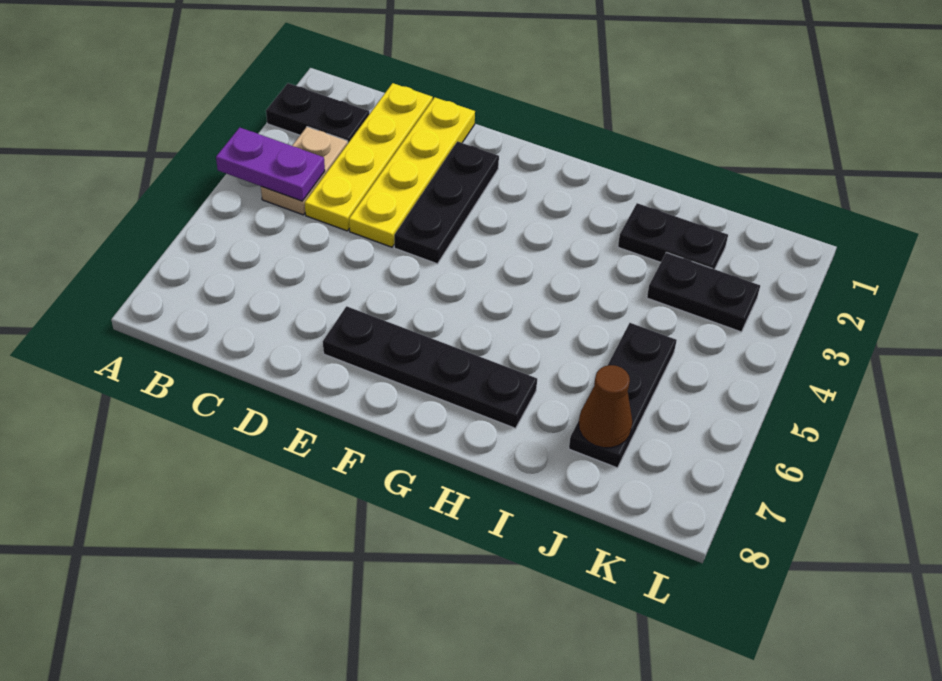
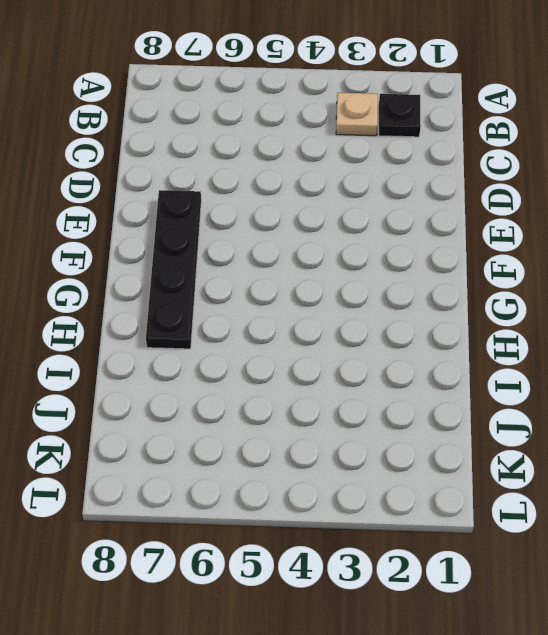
black 1x1 plate [379,94,421,137] -> black 1x2 plate [266,83,369,143]
tan 1x1 plate [336,93,378,136] -> tan 1x2 plate [261,127,348,215]
none -> yellow 1x4 plate [305,83,433,231]
none -> yellow 1x4 plate [349,97,475,247]

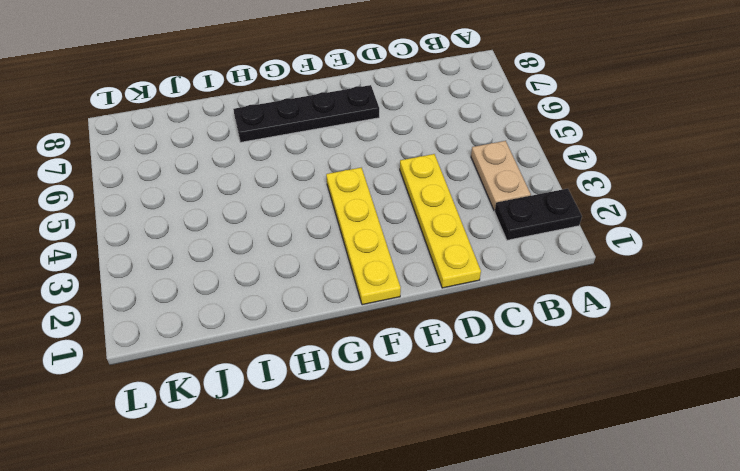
yellow 1x4 plate [326,168,401,305] -> yellow 1x4 plate moved to [305,83,433,231]
none -> black 1x3 plate [394,141,499,264]
none -> black 1x2 plate [618,203,728,269]

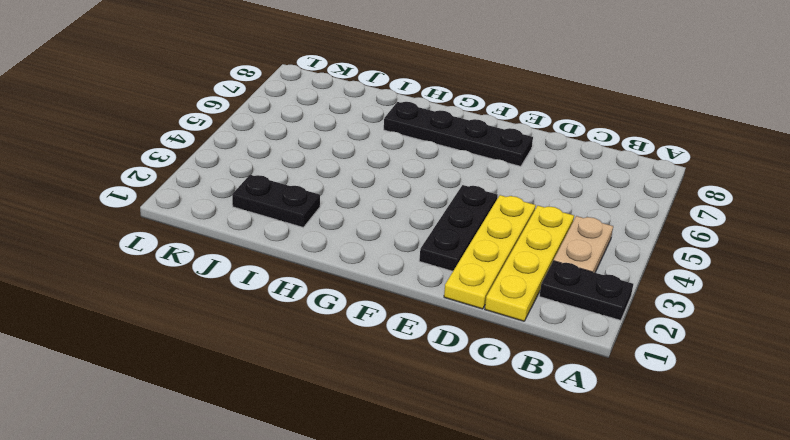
none -> black 1x2 plate [647,252,760,332]
none -> black 1x3 plate [569,323,677,468]

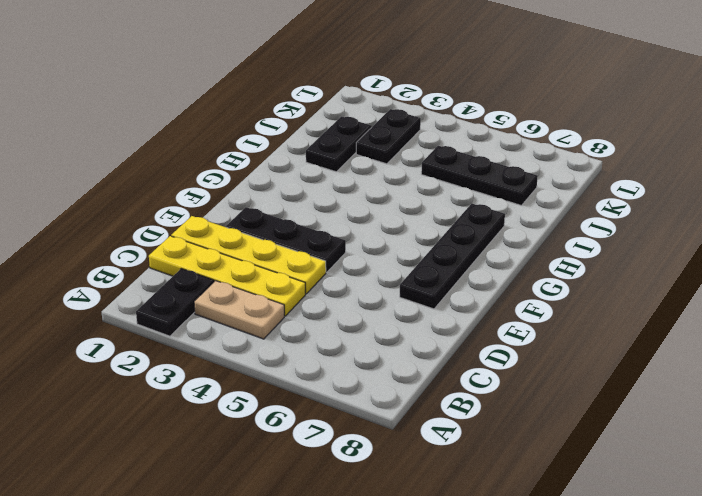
none -> purple 1x2 plate [216,127,325,201]
none -> brown 1x1 cone [579,365,632,448]

